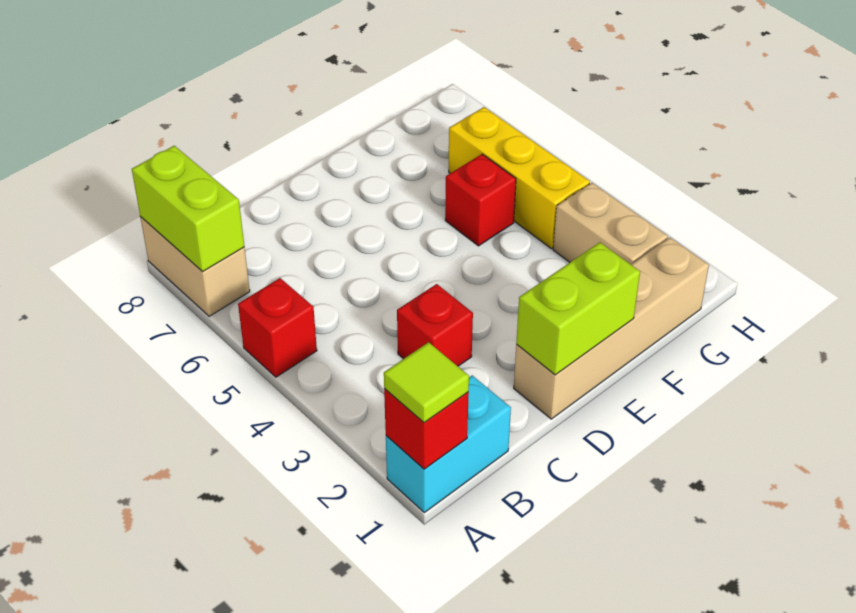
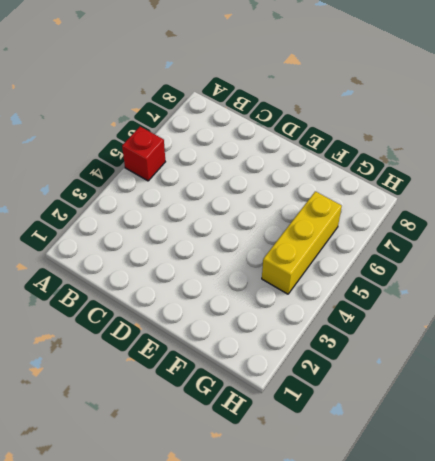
none -> cyan 1x2 brick [386,375,511,513]
none -> tan 1x2 brick [140,217,250,316]
none -> red 1x1 brick [397,284,473,366]

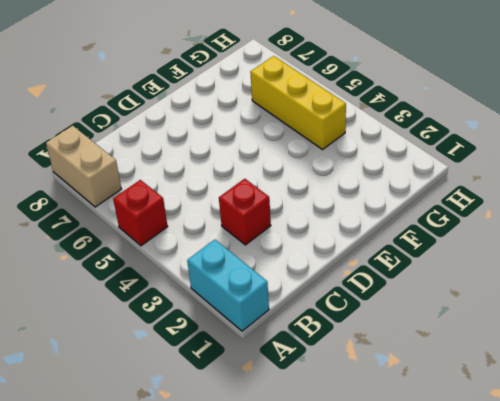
cyan 1x2 brick [187,240,269,331] -> cyan 1x2 brick turned to [386,375,511,513]
none -> tan 1x4 brick [514,238,709,419]
none -> red 1x1 brick [445,154,516,246]
none -> tan 1x2 brick [553,183,668,264]

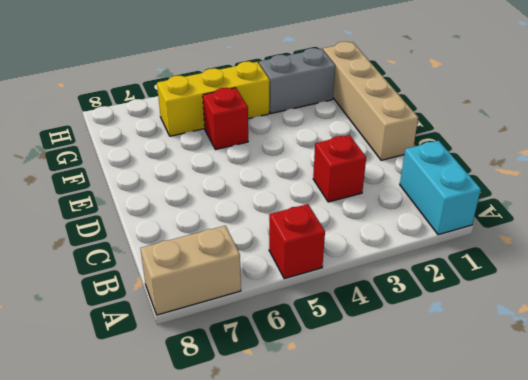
grey 1x2 brick [259,48,335,114] -> tan 1x2 brick [553,183,668,264]
none -> red 1x1 brick [384,388,469,469]
none -> lime 1x2 brick [132,146,244,272]
none -> lime 1x2 brick [516,242,640,375]

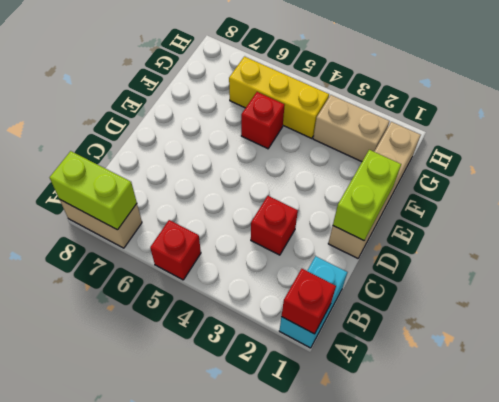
none -> lime 1x1 tile [384,342,469,423]

